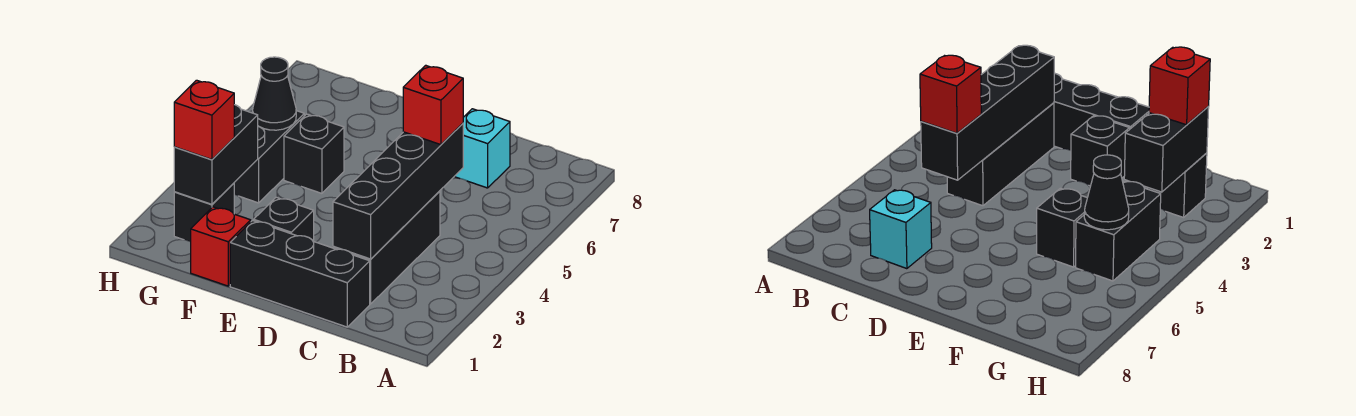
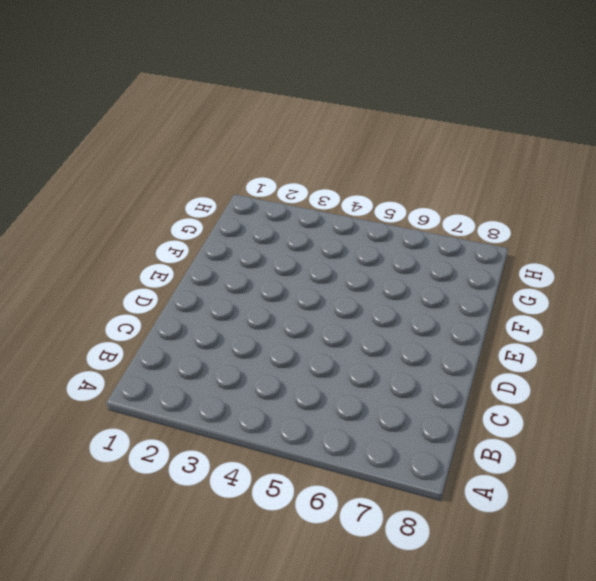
none -> black 1x3 brick [230,221,370,327]
none -> black 1x3 brick [333,191,440,304]
none -> cyan 1x1 brick [454,109,510,188]

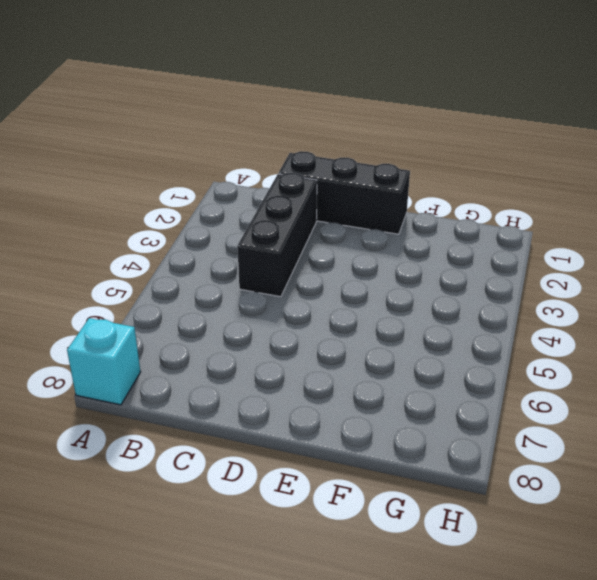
cyan 1x1 brick [67,318,141,405] -> cyan 1x1 brick moved to [454,109,510,188]
none -> black 1x1 brick [254,197,314,241]
none -> red 1x1 brick [191,207,251,286]
none -> black 1x1 brick [284,114,344,193]

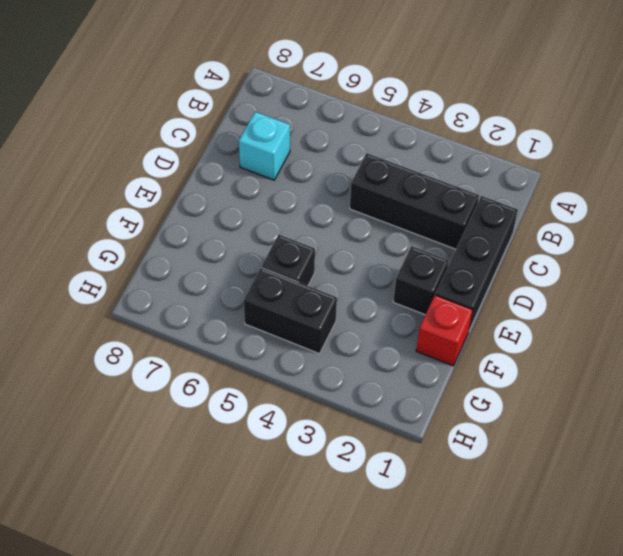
none -> black 1x1 brick [174,183,234,242]
none -> black 1x4 brick [333,123,463,259]
none -> black 1x2 brick [174,105,258,204]

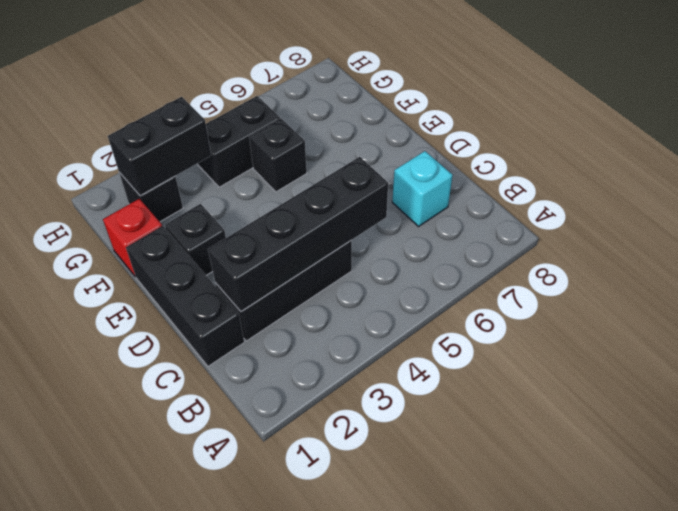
none -> black 1x1 cone [253,57,296,130]
none -> red 1x1 brick [403,65,463,145]
none -> red 1x1 brick [174,80,234,160]

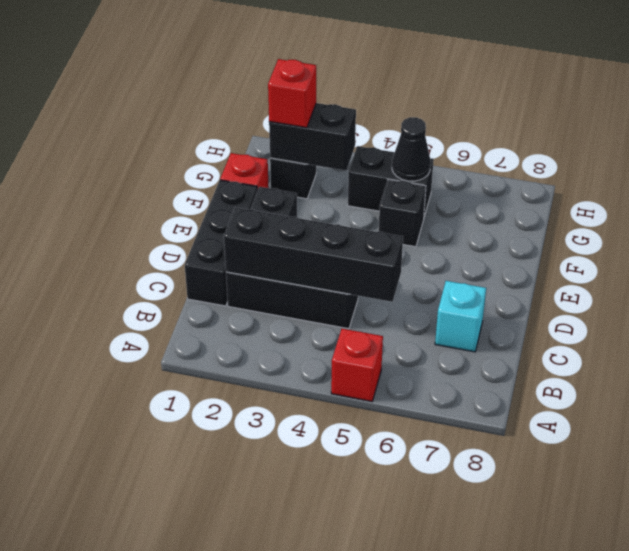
red 1x1 brick [331,329,383,402] -> red 1x1 brick moved to [403,65,463,145]

